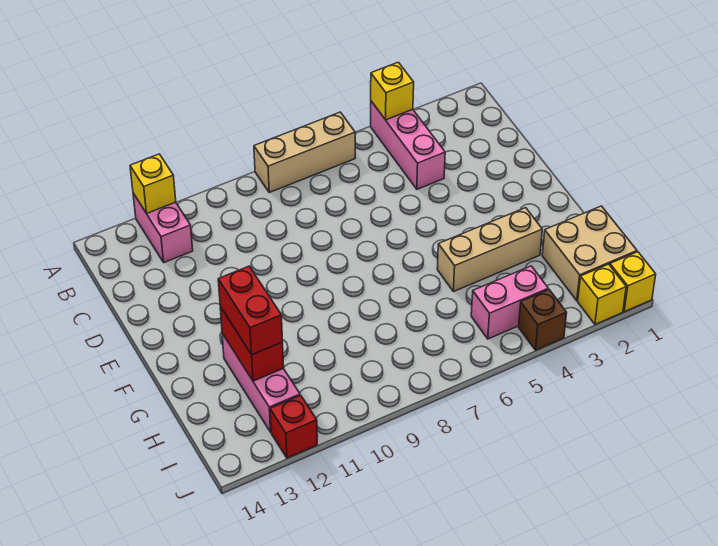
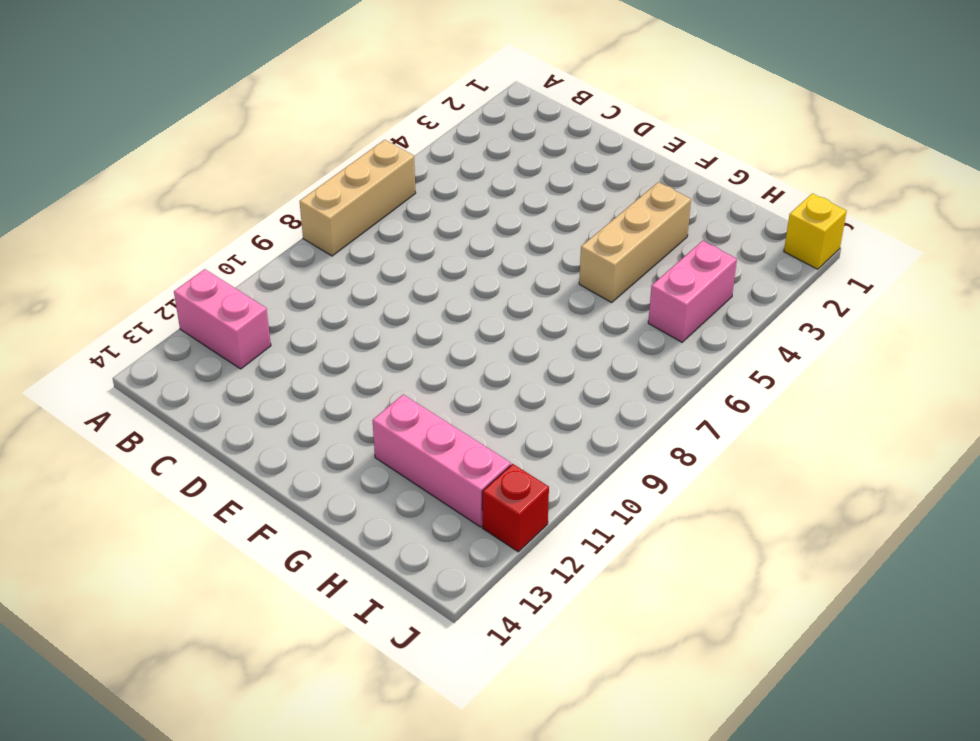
none -> pink 1x3 brick [371,101,445,189]
none -> tan 2x2 brick [542,206,637,301]
none -> yellow 1x1 brick [578,264,626,324]

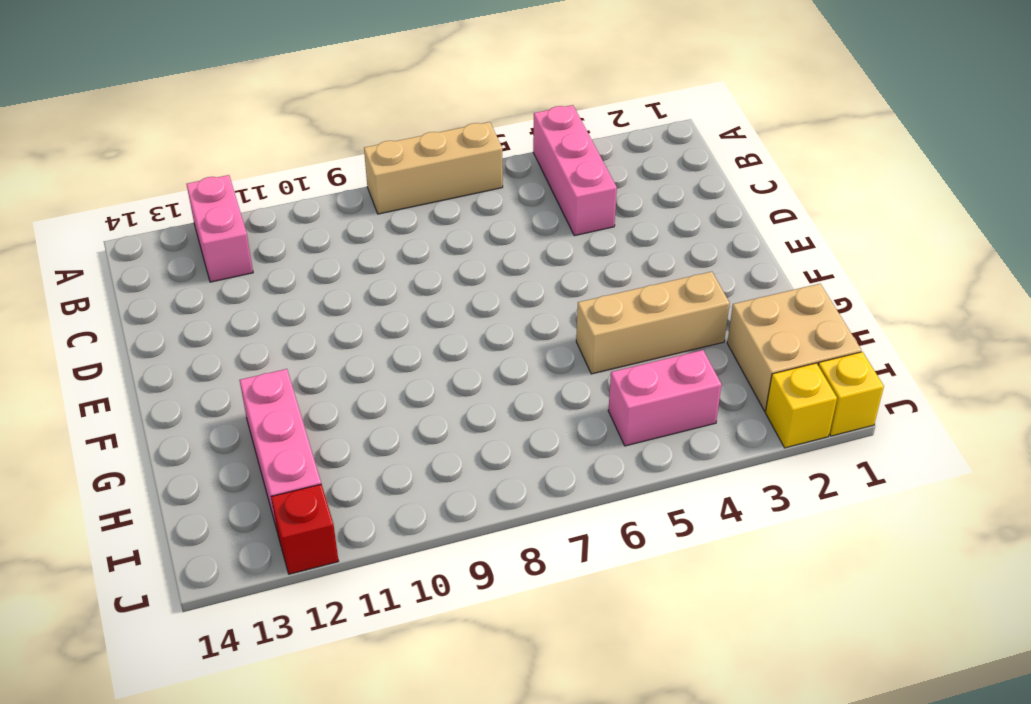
none -> brown 1x1 brick [519,290,567,350]
none -> yellow 1x1 brick [371,62,414,120]
none -> yellow 1x1 brick [130,154,176,214]

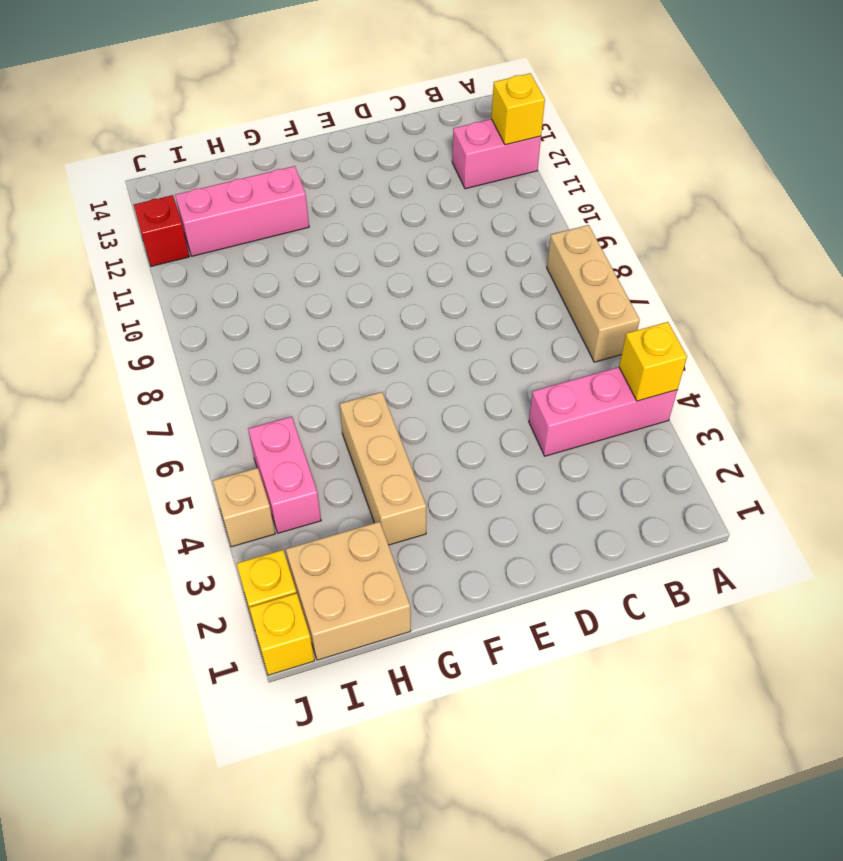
tan 1x1 brick [213,468,275,547] -> brown 1x1 brick [519,290,567,350]
none -> red 1x2 brick [220,307,284,381]
none -> red 1x2 brick [218,266,283,355]

